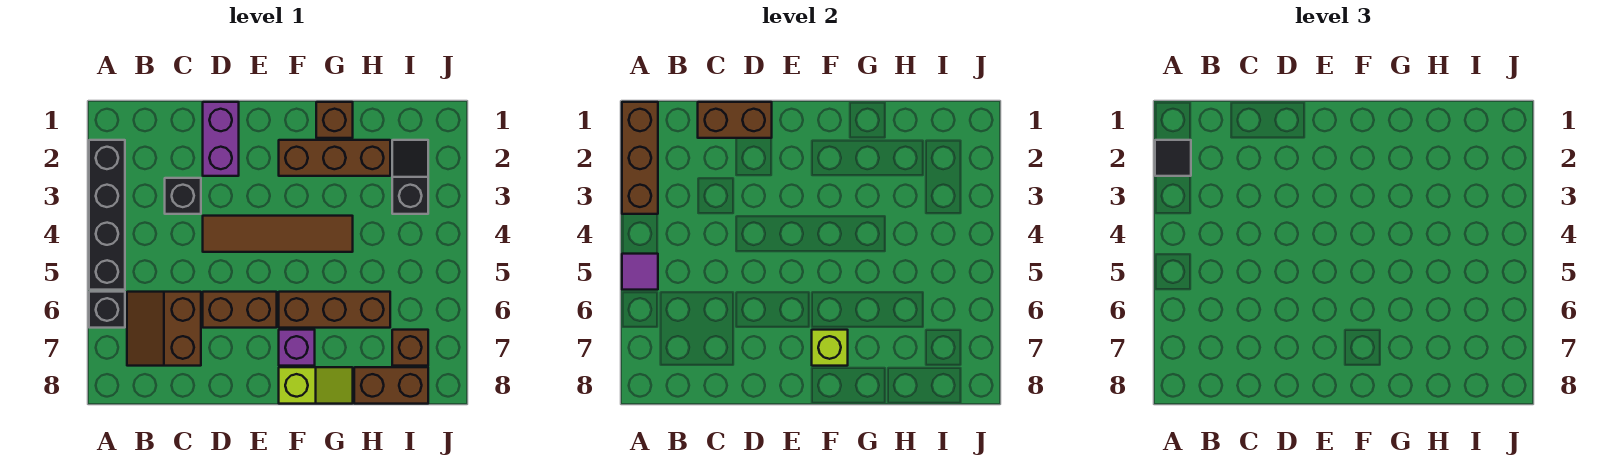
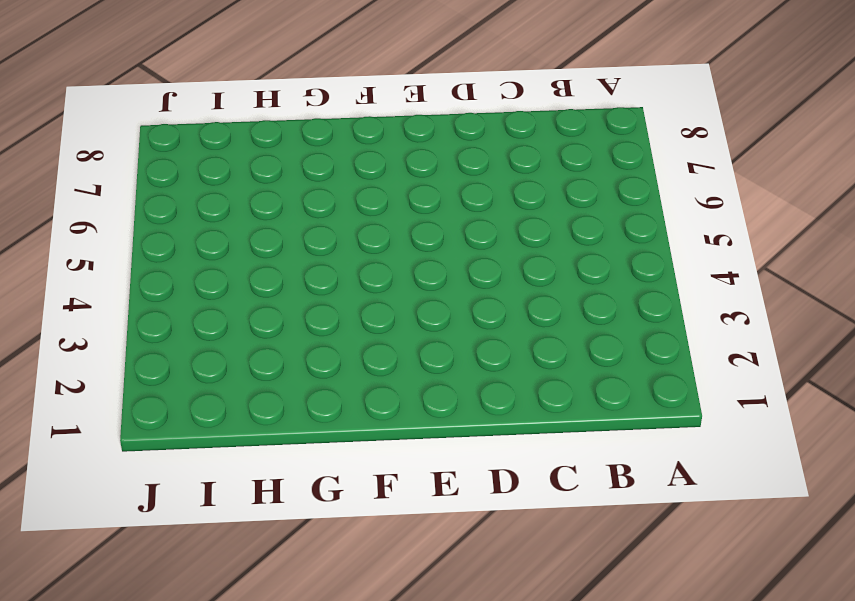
none -> black 1x4 brick [89,140,125,290]
none -> black 1x1 brick [89,292,125,328]
none -> brown 2x2 slope [127,292,201,366]

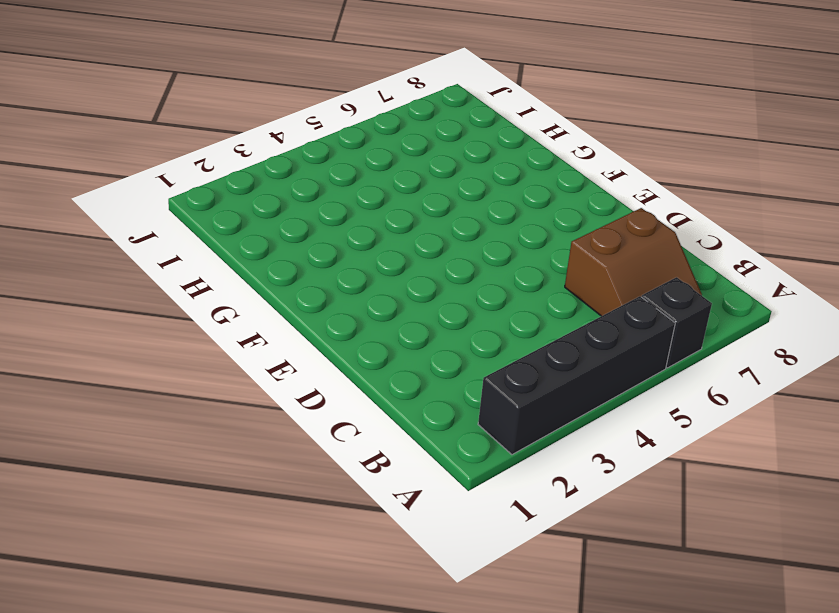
none -> black 1x1 brick [165,178,201,214]
none -> purple 1x2 brick [203,102,239,176]
none -> brown 1x4 tile [203,216,353,252]

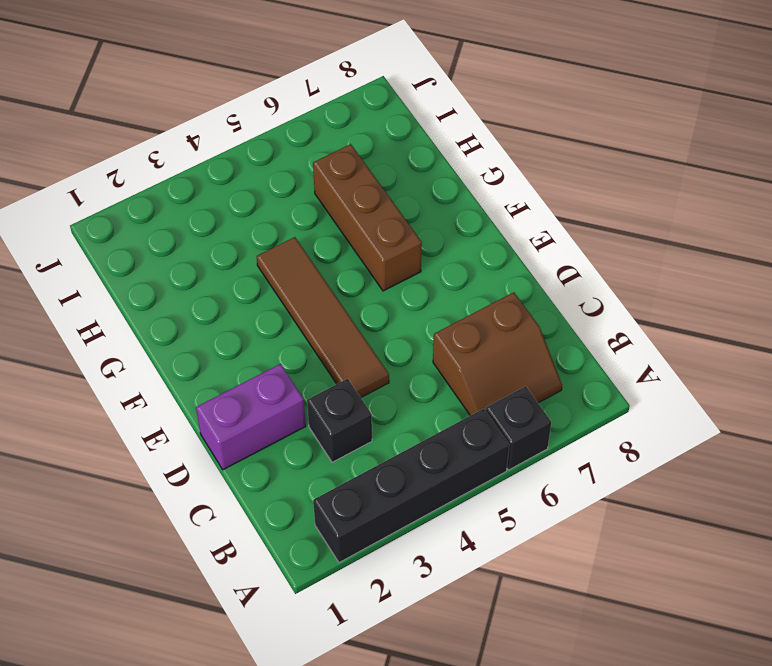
none -> brown 1x2 brick [203,292,277,328]
none -> brown 1x3 brick [279,140,390,176]
none -> purple 1x1 brick [279,330,315,366]

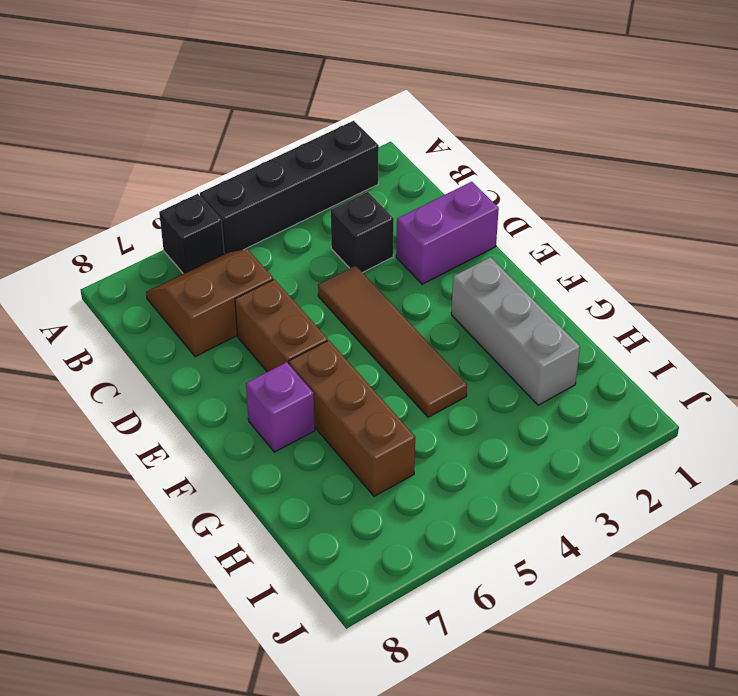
grey 1x3 brick [451,257,580,405] -> brown 1x3 brick [279,140,390,176]
none -> lime 1x2 slope [279,367,353,404]
none -> brown 1x1 brick [316,102,353,138]
none -> brown 1x2 brick [354,367,428,404]

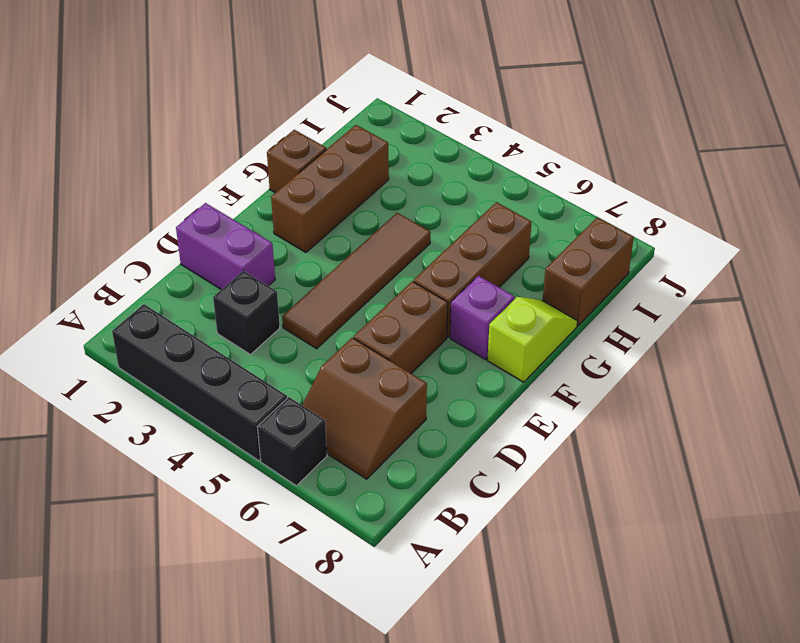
none -> black 1x2 slope [392,140,428,214]
none -> brown 1x1 brick [392,330,428,366]
none -> brown 1x3 brick [622,102,658,214]

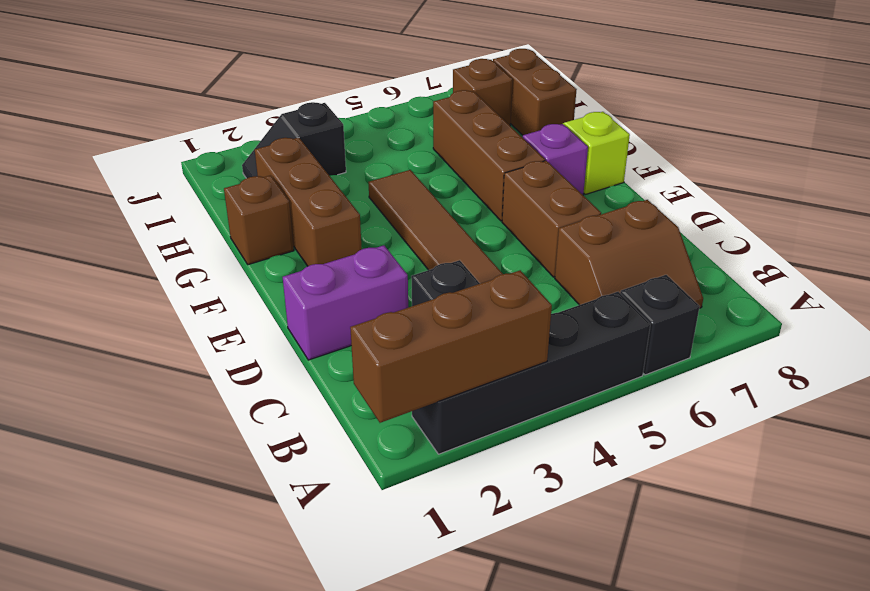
none -> purple 1x1 tile [622,254,658,290]
none -> brown 1x2 brick [698,102,772,138]
none -> lime 1x1 brick [812,330,848,366]

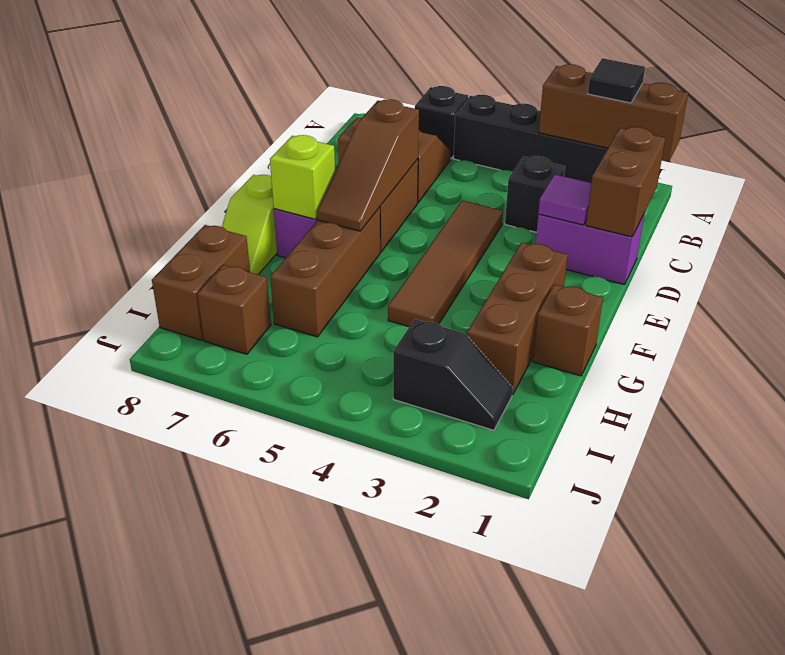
purple 1x1 tile [538,174,591,225] -> purple 1x1 tile moved to [622,254,658,290]
brown 1x3 slope [317,99,419,231] -> none

